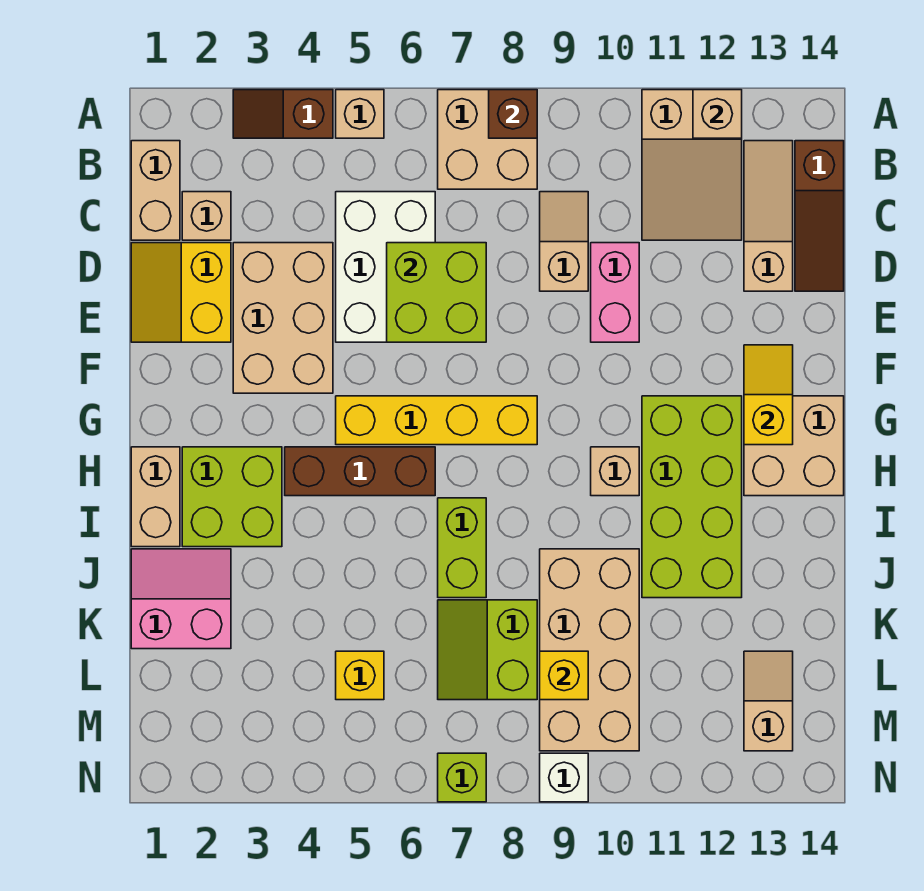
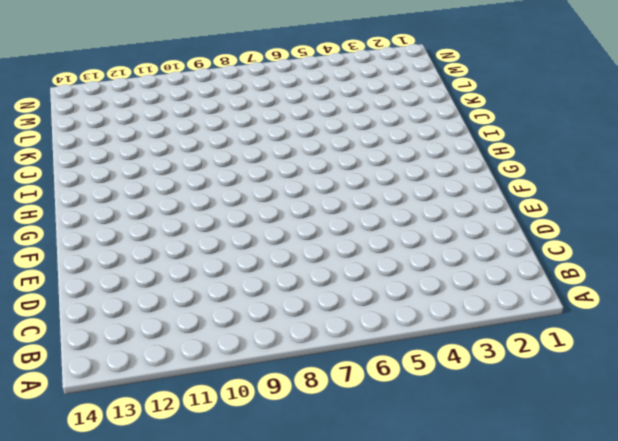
none -> brown 1x2 slope [233,90,333,138]
none -> tan 1x1 brick [336,90,384,138]
none -> tan 2x2 brick [438,90,537,189]
none -> tan 2x3 slope [642,90,742,240]

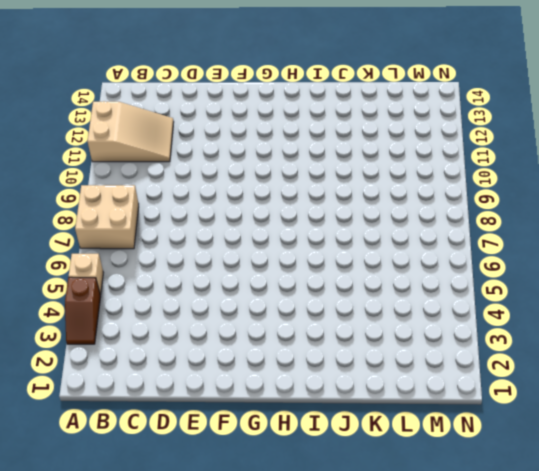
none -> tan 1x2 brick [131,141,180,240]
none -> tan 1x3 slope [744,141,793,291]
none -> brown 1x3 slope [795,141,844,291]
none -> tan 1x1 brick [182,192,231,240]

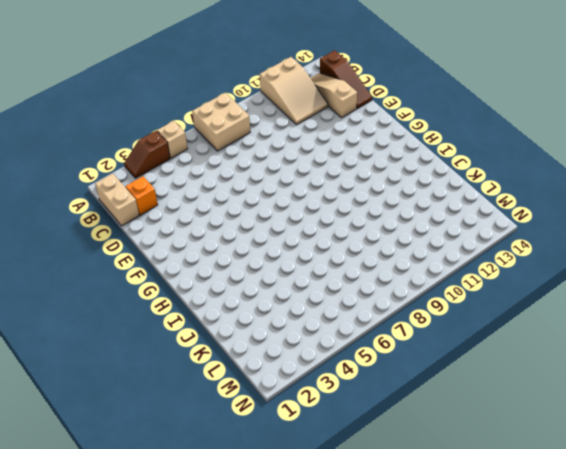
orange 1x1 brick [126,176,158,215] -> tan 1x1 brick [182,192,231,240]
none -> white 2x3 brick [336,192,435,342]
none -> tan 1x2 slope [540,192,588,291]
none -> yellow 2x2 slope [131,243,231,342]
none -> tan 2x3 brick [233,243,333,393]

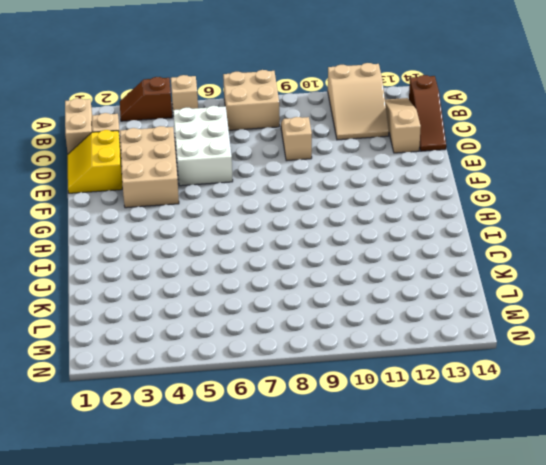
none -> pink 1x2 brick [591,243,639,342]
none -> yellow 1x4 brick [336,396,537,445]
none -> lime 2x4 brick [642,396,742,598]
none -> tan 2x2 brick [744,396,844,496]

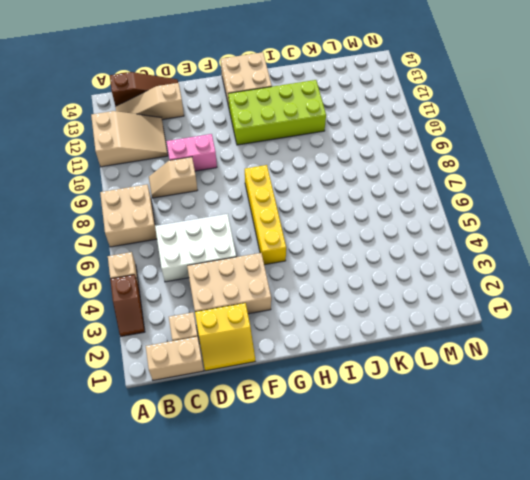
none -> tan 1x2 brick [131,447,180,547]
none -> lime 2x2 brick [182,447,282,547]
none -> brown 1x3 brick [285,447,435,496]
none -> tan 1x1 brick [591,447,639,496]

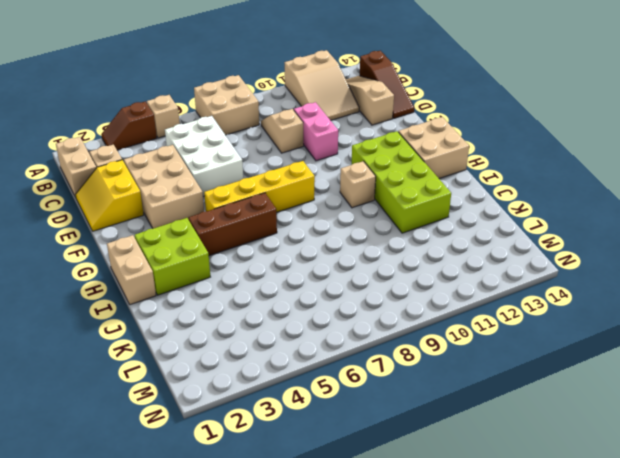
none -> lime 1x2 brick [438,498,486,598]
none -> pink 2x2 slope [131,549,231,649]
none -> tan 2x4 brick [540,549,639,751]
none -> lime 2x2 slope [438,600,537,700]

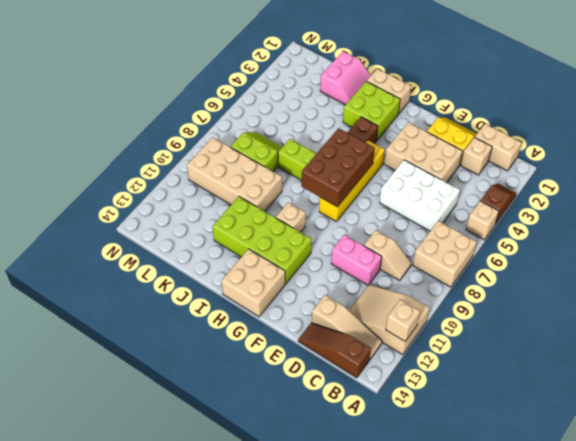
brown 2x3 brick [301,128,375,207] -> none
none -> yellow 1x1 brick [336,651,384,700]
none -> tan 1x2 slope [744,651,793,751]
none -> lime 1x1 brick [438,753,486,802]
none -> white 1x1 brick [540,753,588,802]

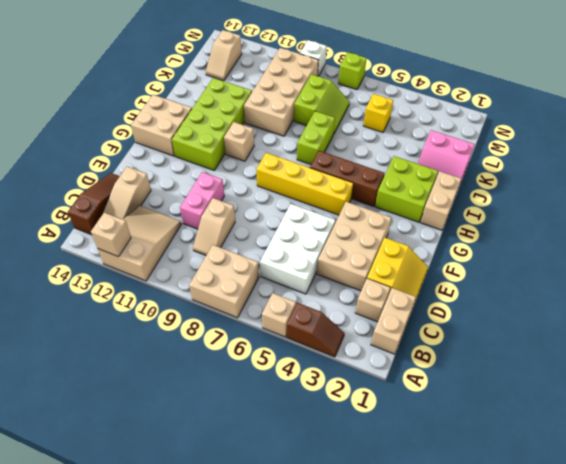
none -> brown 1x1 brick [489,90,537,138]
none -> lime 2x2 brick [387,243,486,342]
none -> yellow 1x2 slope [744,345,793,445]
none -> yellow 1x1 brick [540,651,588,700]

